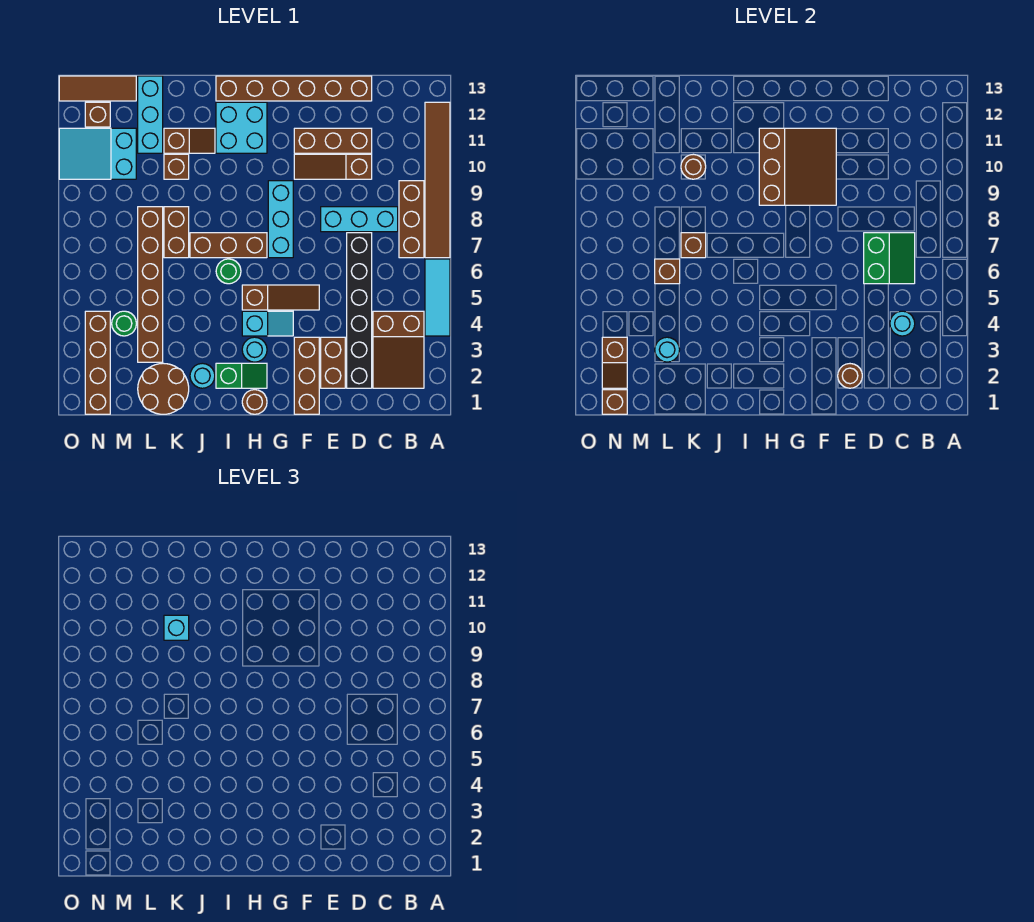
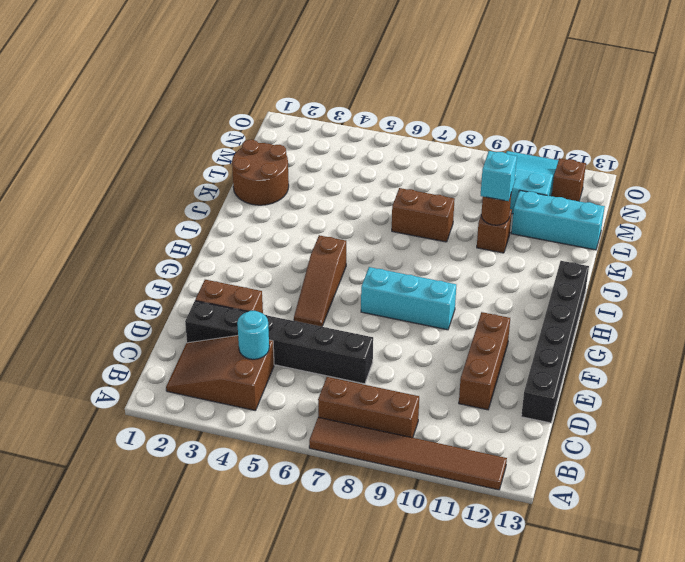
black 1x6 brick [521,261,589,423] -> brown 1x6 brick [216,76,372,101]
none -> cyan 1x3 tile [425,259,450,336]
none -> cyan 1x3 brick [321,207,398,232]
none -> brown 1x3 slope [294,154,372,179]
none -> brown 1x3 brick [294,337,319,414]

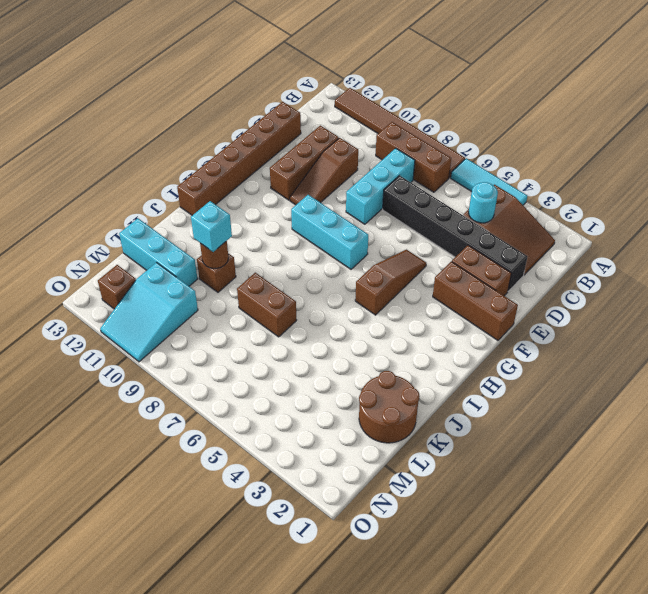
none -> cyan 1x2 slope [242,311,293,336]
none -> brown 1x1 round brick [242,390,267,414]
none -> green 1x2 slope [216,363,267,388]
none -> cyan 1x1 round brick [242,337,267,362]

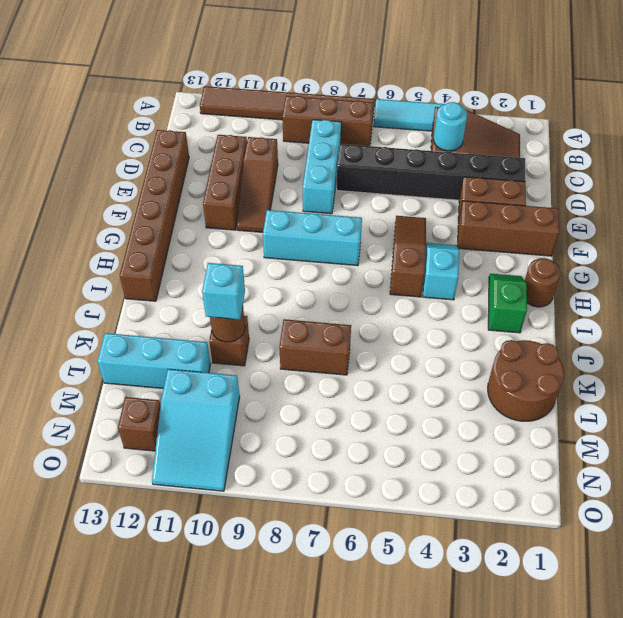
none -> cyan 1x1 round brick [242,337,267,362]
none -> brown 1x3 brick [190,233,267,258]
none -> cyan 2x2 brick [216,102,267,153]
none -> green 1x1 round brick [216,259,241,284]

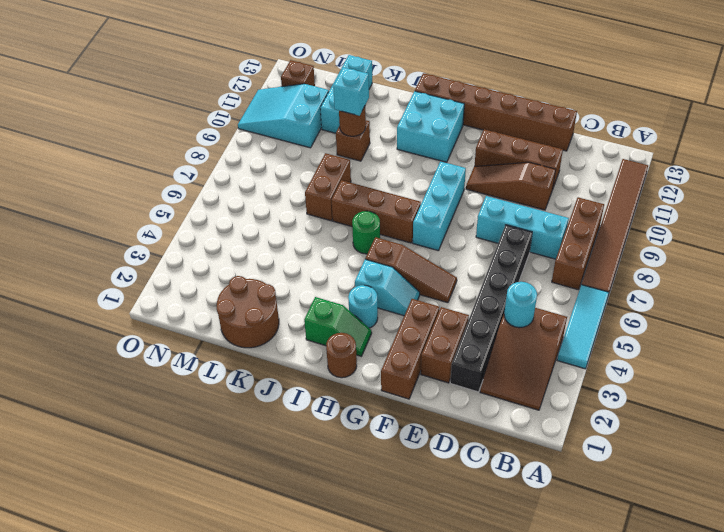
none -> cyan 1x1 round brick [190,363,215,388]
none -> brown 1x2 slope [164,128,215,153]
none -> brown 1x6 brick [138,207,163,362]
none -> green 1x1 round brick [112,311,136,336]

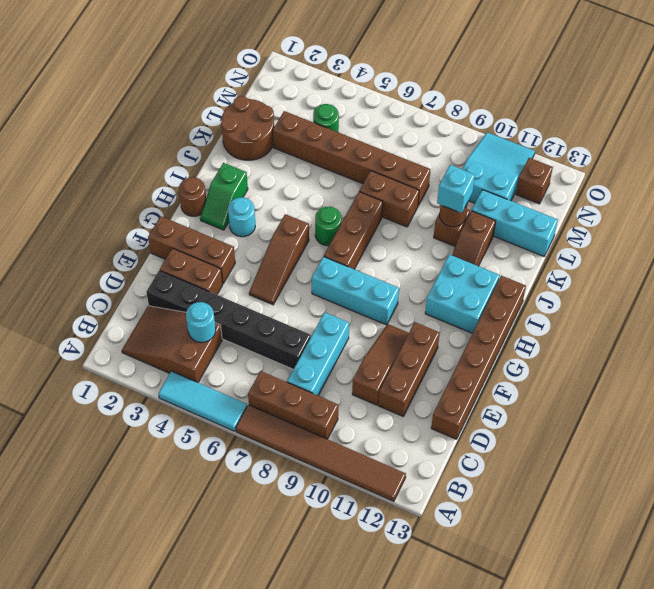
none -> cyan 1x2 slope [242,311,293,336]
none -> cyan 1x1 round brick [190,363,215,388]
none -> brown 1x3 tile [59,76,136,101]
none -> brown 1x4 brick [85,311,110,414]

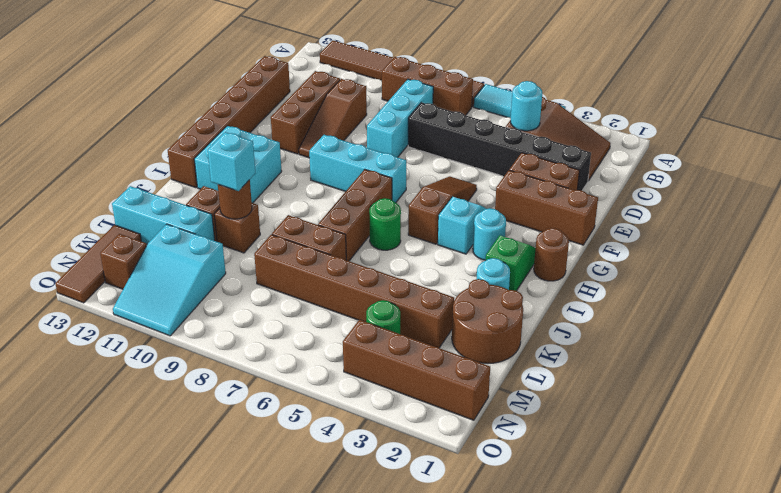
none -> green 2x2 slope [864,233,915,284]
none -> brown 1x1 round brick [838,364,862,388]
none -> brown 3x3 slope [759,128,836,205]
none -> brown 1x1 brick [681,233,706,258]

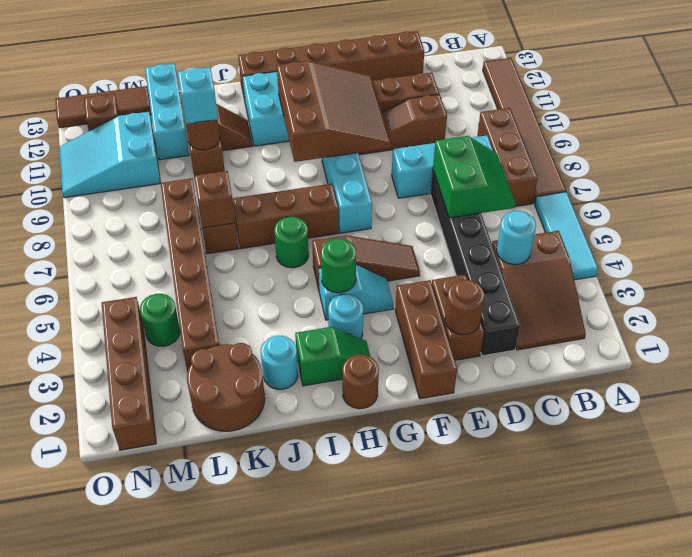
green 1x1 round brick [321,239,356,293] -> none
none -> cyan 1x1 round brick [655,337,680,362]
none -> brown 1x1 brick [655,259,680,284]
none -> brown 1x1 brick [602,390,627,414]
none -> brown 1x2 slope [602,337,627,388]

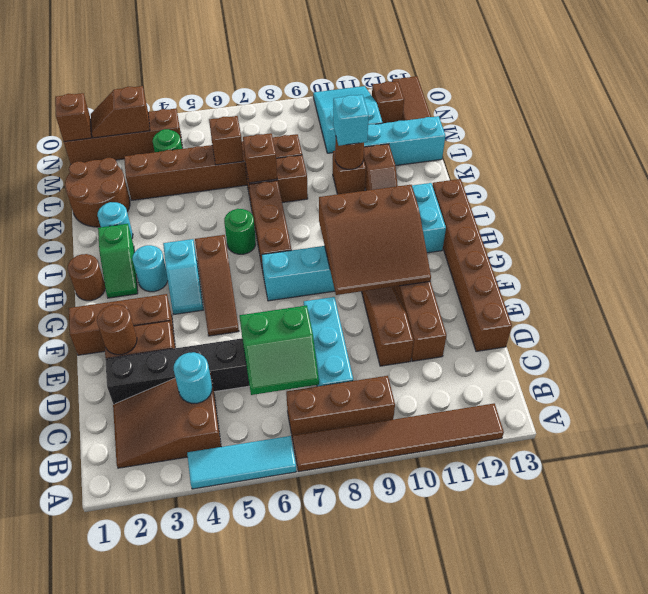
none -> cyan 1x1 round brick [655,337,680,362]

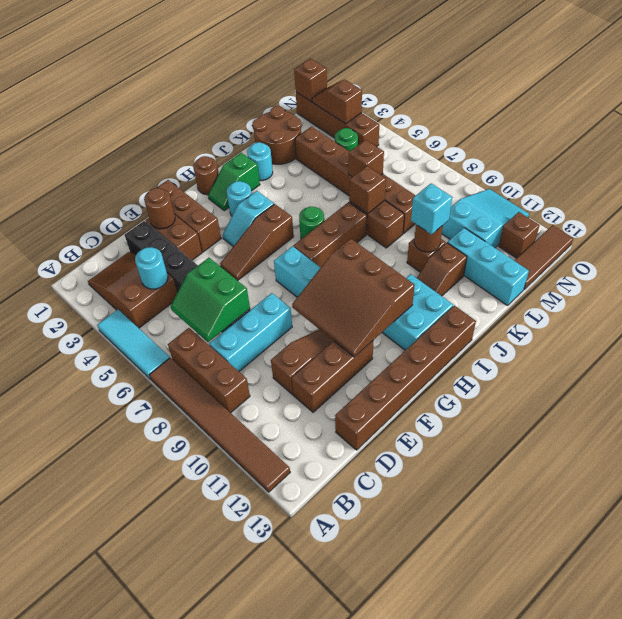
none -> cyan 1x1 round brick [655,337,680,362]

